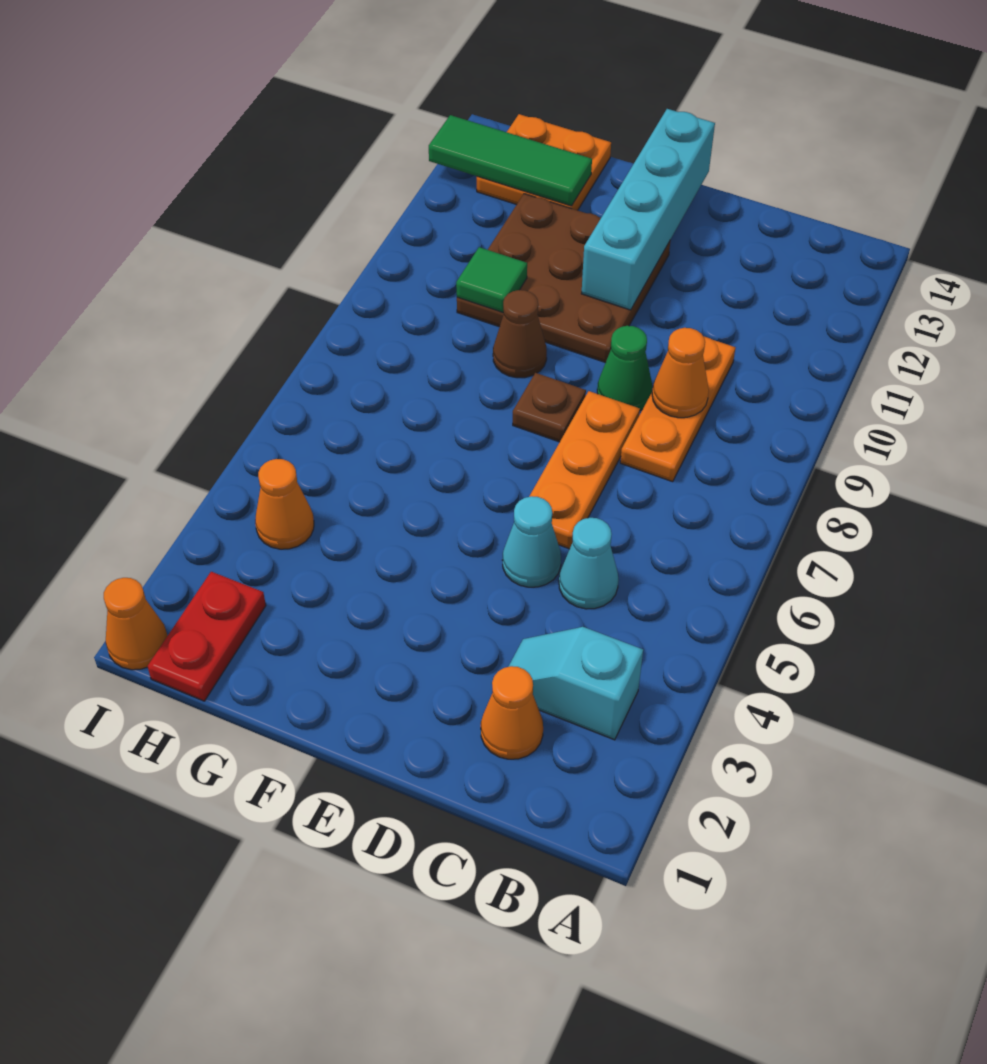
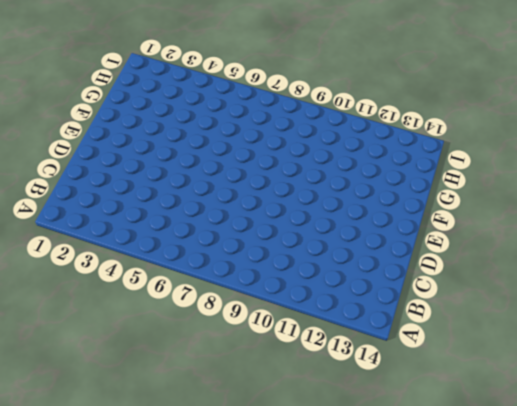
none -> cyan 1x2 slope [508,627,643,740]
none -> orange 1x1 cone [481,666,543,759]
none -> cyan 1x1 cone [559,518,618,609]

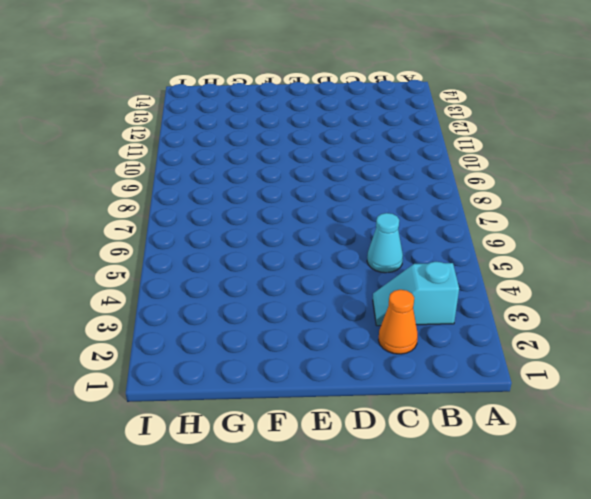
none -> orange 1x3 plate [620,337,736,482]
none -> cyan 1x1 cone [502,496,561,587]
none -> orange 1x3 plate [529,391,640,549]

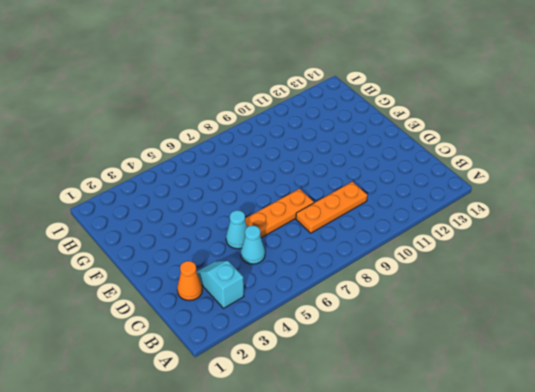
none -> green 1x1 cone [597,326,653,411]
none -> brown 1x1 plate [513,373,586,442]
none -> brown 3x3 plate [457,194,670,363]

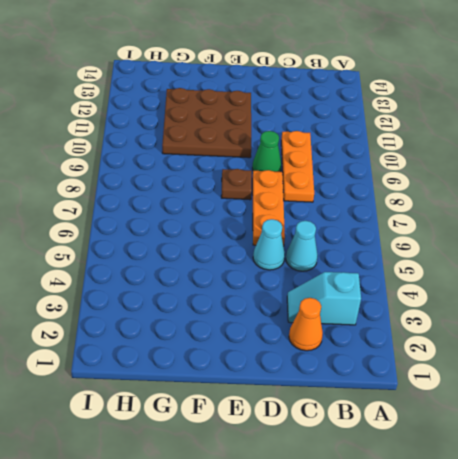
none -> brown 1x1 cone [493,290,547,378]
none -> orange 2x2 plate [477,114,611,210]
none -> red 1x2 plate [147,572,266,701]

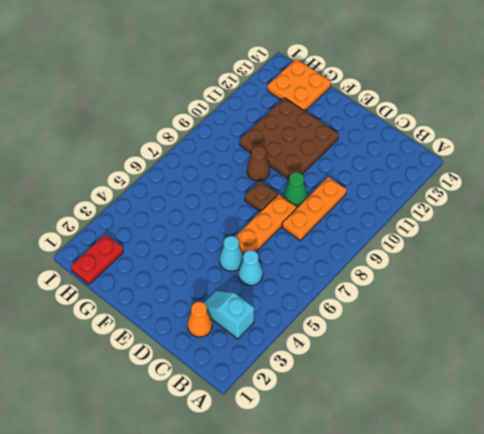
none -> orange 1x1 cone [255,459,314,549]
none -> orange 1x1 cone [104,578,167,670]
none -> orange 1x1 cone [652,328,709,418]

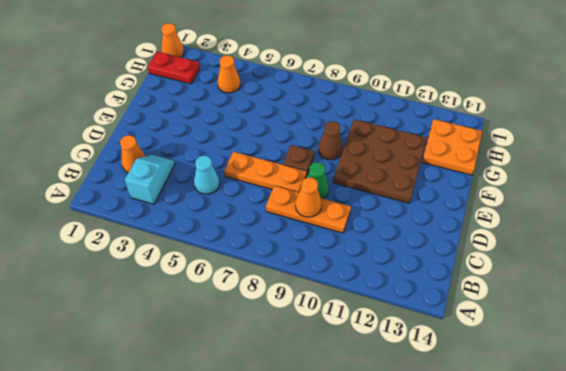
none -> cyan 1x1 cone [502,496,561,587]
none -> cyan 1x4 brick [581,109,715,310]
none -> green 1x1 tile [456,247,527,312]

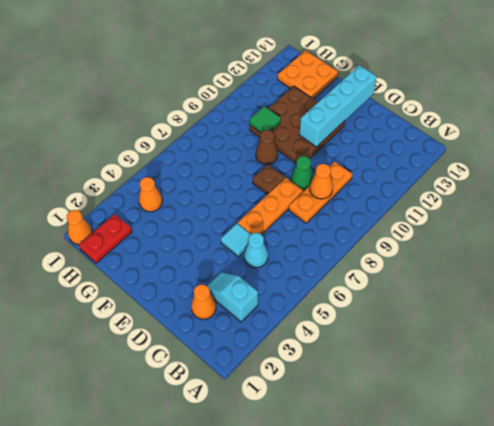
cyan 1x1 tile [221,224,251,257] -> cyan 1x1 cone [502,496,561,587]
none -> green 1x3 tile [429,115,592,206]

